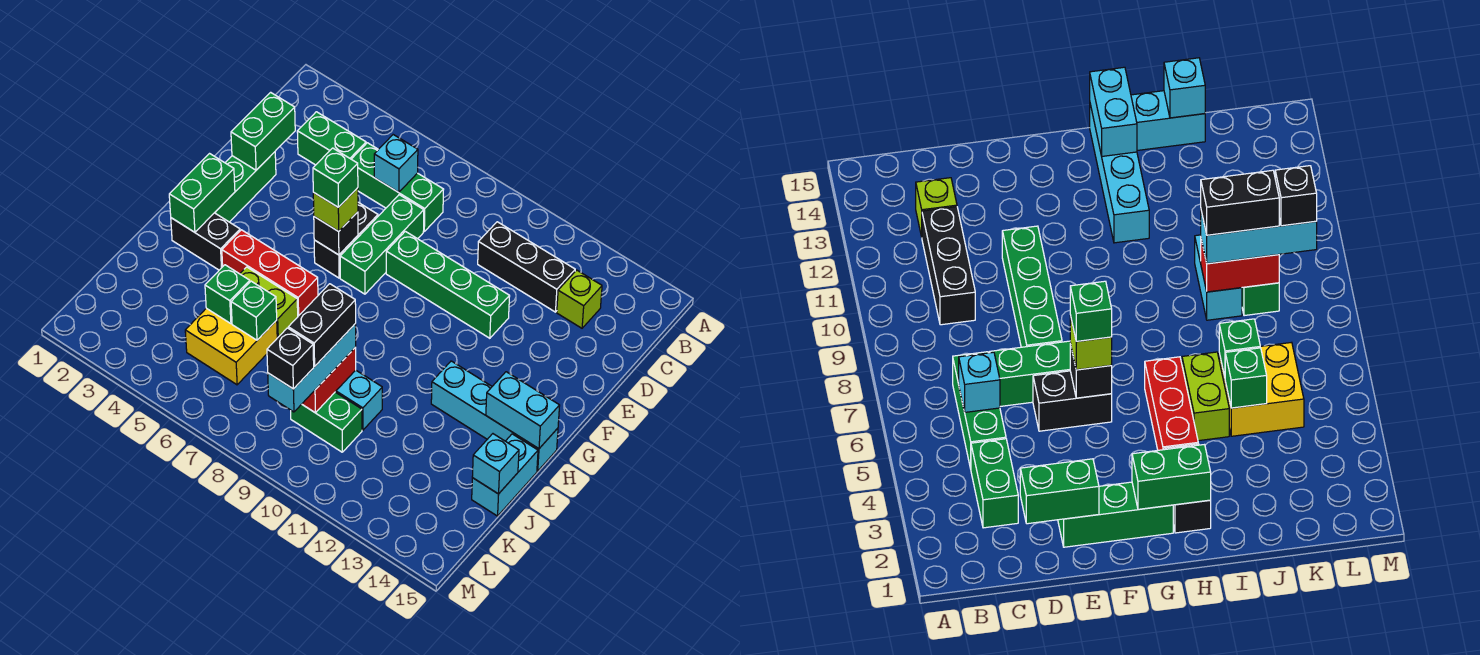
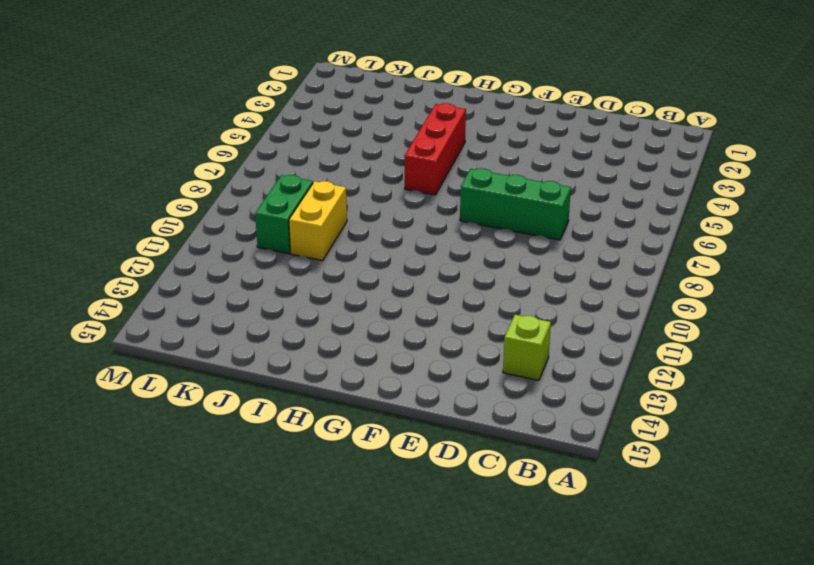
yellow 1x2 brick [289,181,347,261] -> cyan 1x2 brick [336,370,382,430]
none -> green 1x2 brick [297,112,366,165]
none -> green 1x3 brick [352,143,444,231]
none -> black 1x3 brick [478,222,575,312]
none -> green 1x3 brick [215,152,276,222]

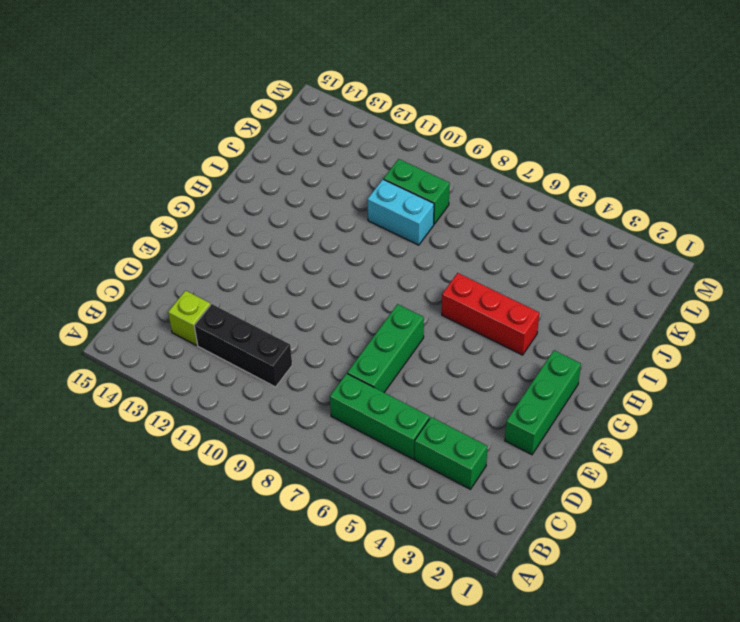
none -> black 1x2 brick [314,202,378,278]
none -> green 1x4 brick [386,231,510,338]
none -> black 1x2 brick [171,213,240,270]
none -> cyan 1x4 brick [431,361,558,471]

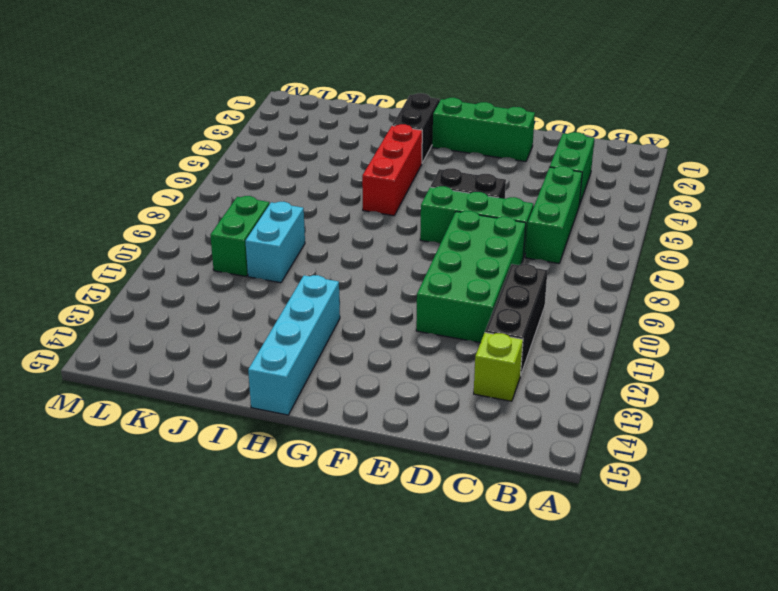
green 2x4 brick [416,211,526,343] -> green 1x4 brick [386,231,510,338]
none -> lime 1x2 brick [240,267,298,338]
none -> cyan 1x2 brick [472,434,538,516]
none -> yellow 2x2 brick [185,308,277,385]
none -> cyan 1x1 brick [374,135,418,192]

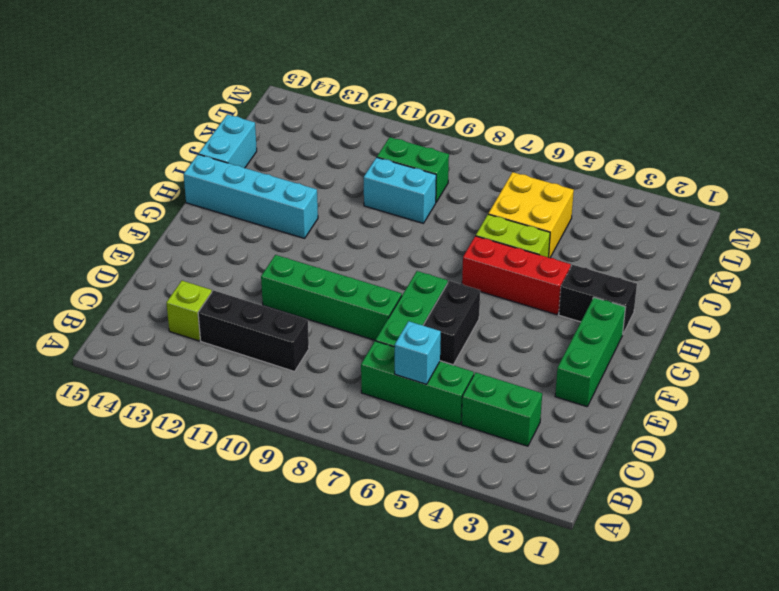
none -> green 1x2 brick [231,92,295,170]
none -> black 1x1 brick [314,212,358,255]
none -> green 1x2 brick [169,154,235,232]
none -> cyan 1x2 brick [486,372,560,449]

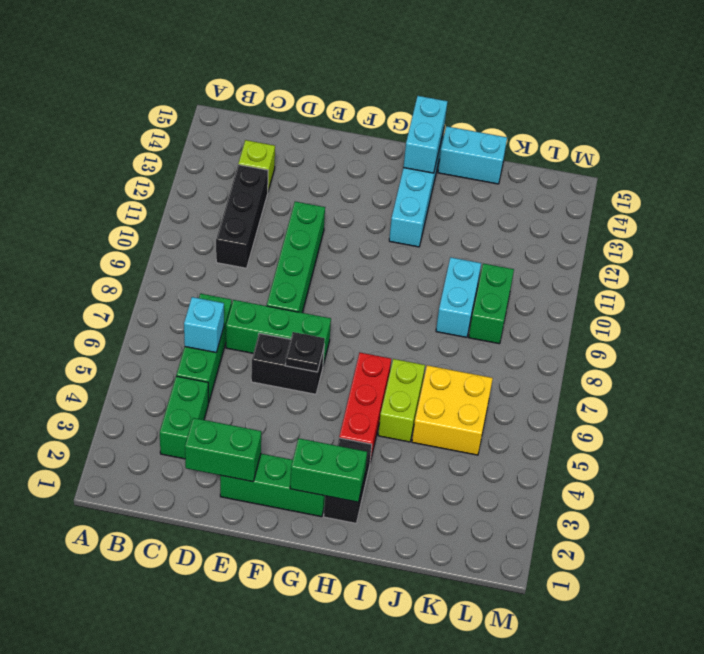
black 1x1 plate [285,332,325,372] -> black 1x1 brick [314,212,358,255]
none -> green 1x1 brick [205,265,250,324]
none -> green 1x1 brick [231,281,277,340]
none -> red 1x2 brick [302,347,356,413]
none -> cyan 1x1 brick [472,434,519,494]

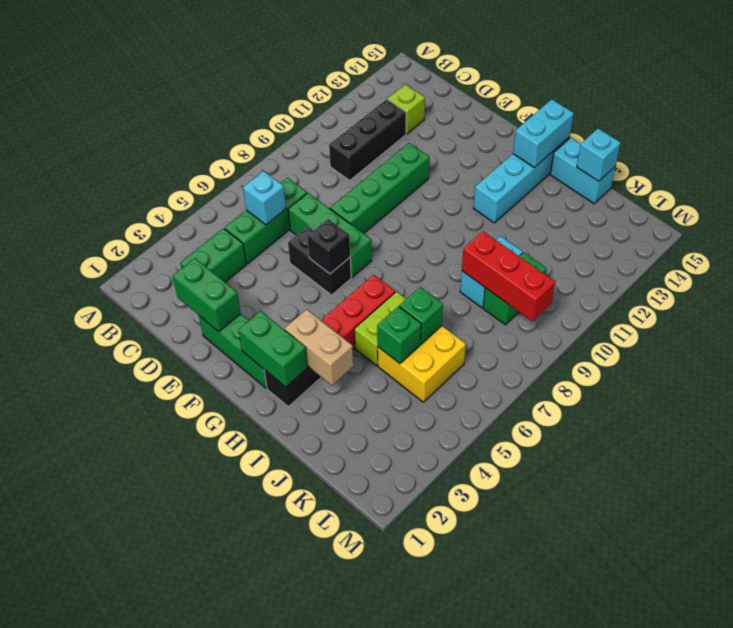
tan 1x2 brick [285,309,353,385] -> none
red 1x3 brick [462,231,555,321] -> red 1x2 brick [302,347,356,413]
none -> lime 1x1 brick [313,188,358,231]
none -> cyan 1x3 brick [268,324,356,412]
none -> green 1x1 brick [313,148,358,207]
none -> black 1x2 brick [288,284,356,366]

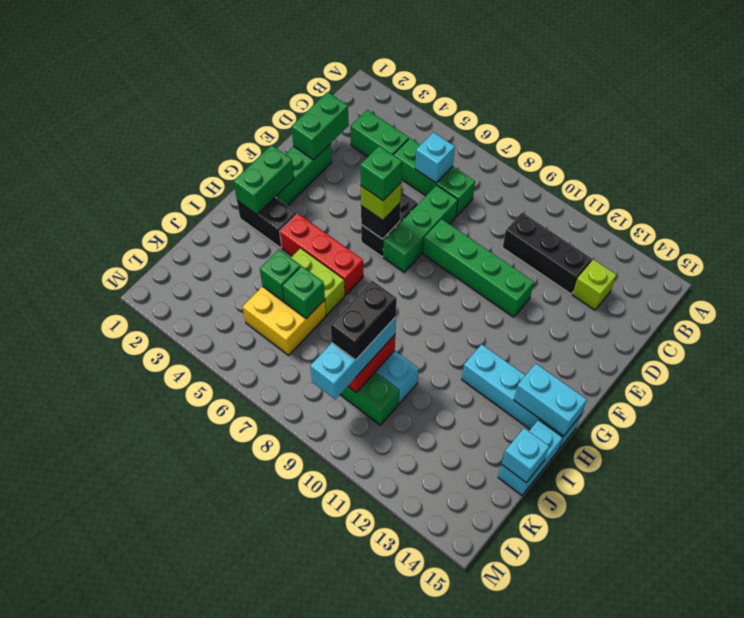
none -> black 1x1 brick [267,328,314,389]

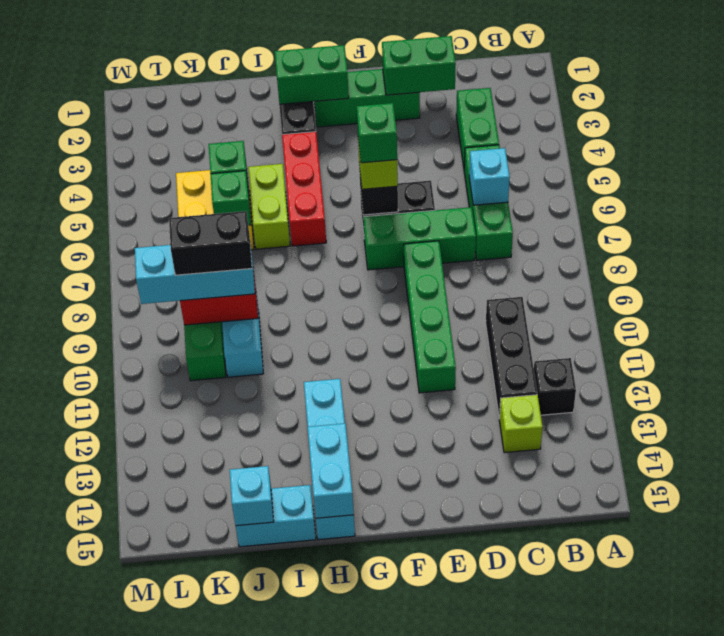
black 1x1 brick [534,358,576,415] -> black 1x1 brick moved to [267,328,314,389]

